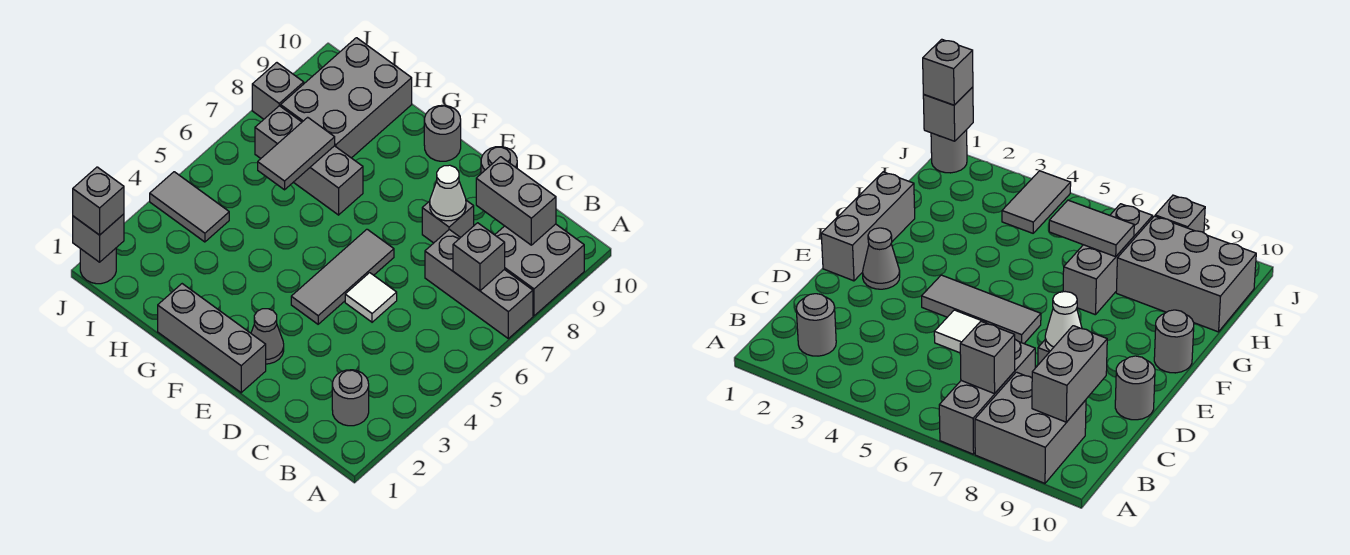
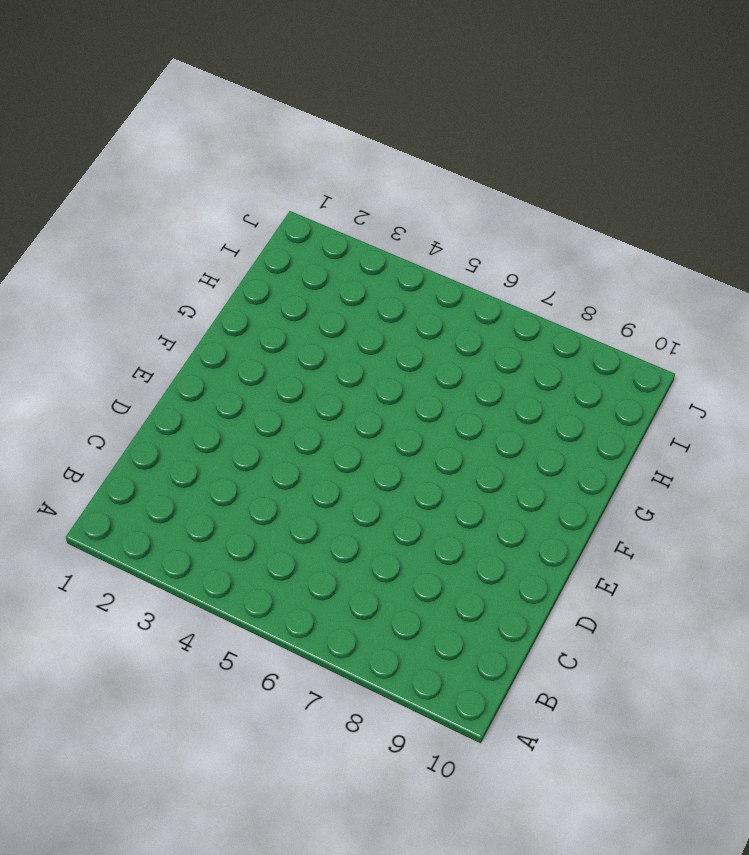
none -> grey 1x3 brick [425,229,533,339]
none -> grey 2x2 brick [495,224,584,316]
none -> grey 1x1 round brick [332,370,369,426]

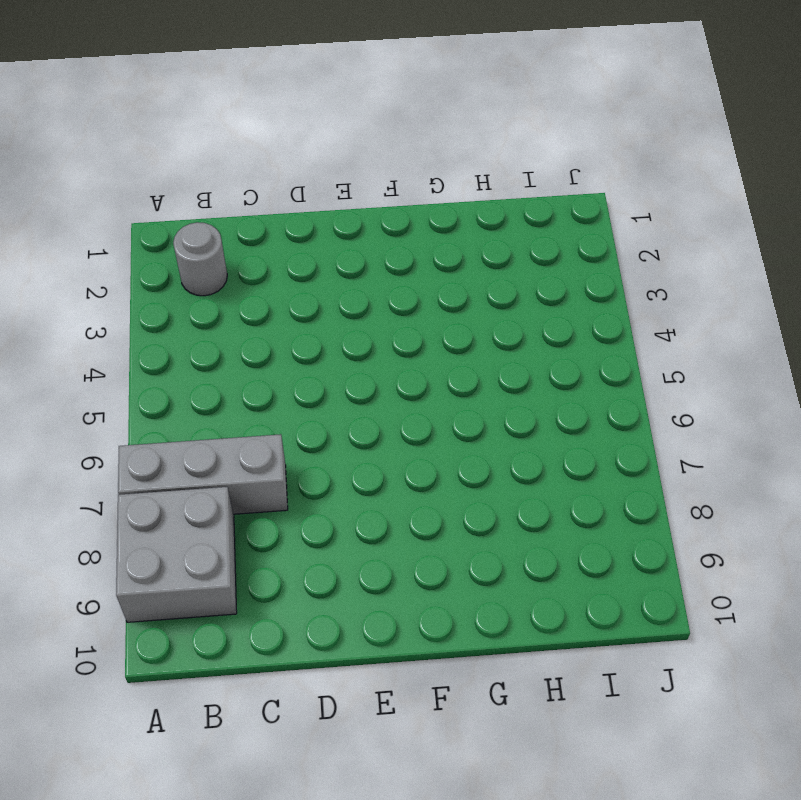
none -> white 1x1 tile [345,273,397,322]
none -> grey 1x1 brick [422,200,474,243]
none -> grey 1x1 round brick [481,147,517,173]

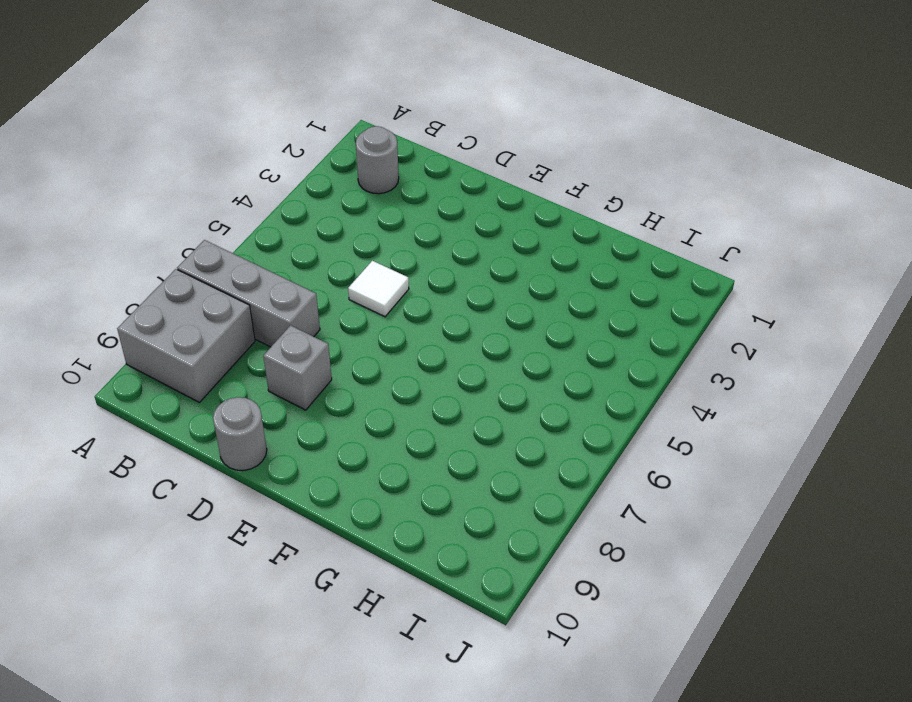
none -> grey 1x3 brick [158,284,266,393]
none -> grey 1x1 cone [251,309,284,364]
none -> grey 1x3 tile [291,229,394,324]

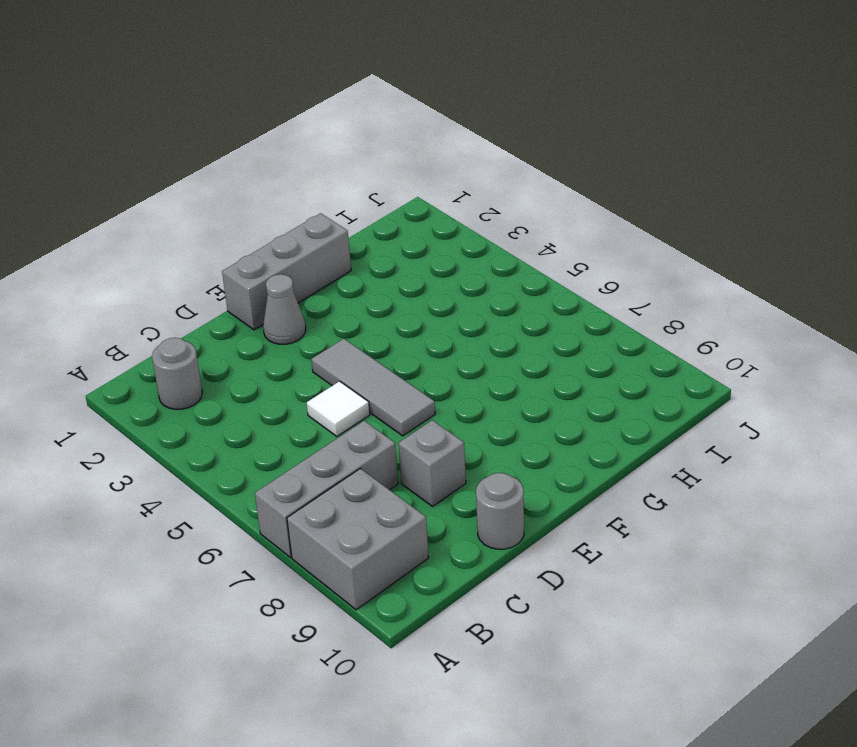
none -> grey 1x1 round brick [424,105,461,161]
none -> grey 1x3 brick [255,106,363,215]
none -> grey 2x3 brick [281,38,412,158]

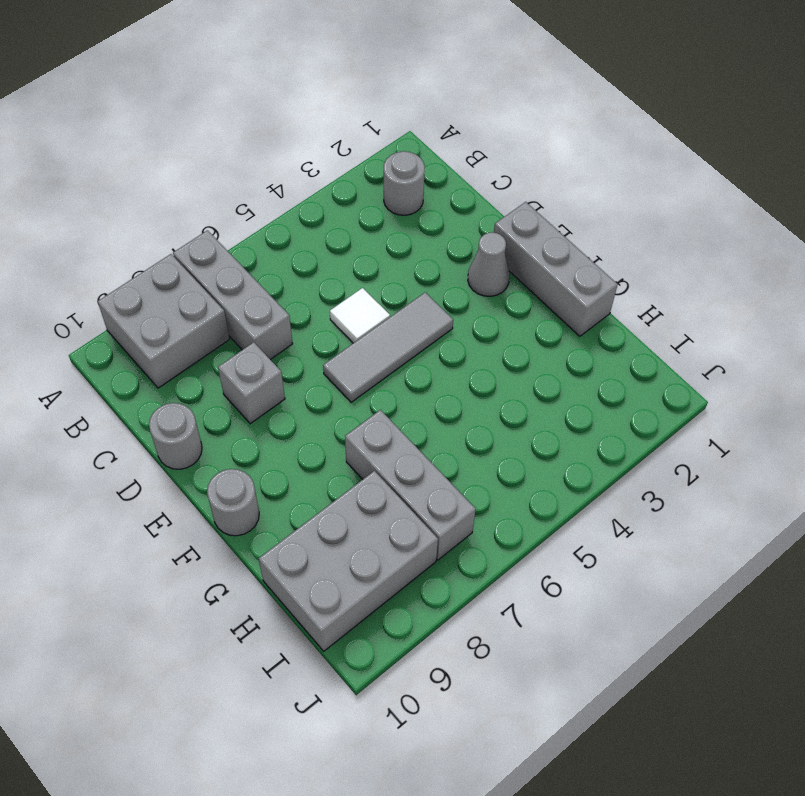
none -> grey 1x2 tile [150,172,229,242]
none -> grey 1x1 round brick [80,248,116,284]
none -> grey 1x1 brick [252,63,304,119]

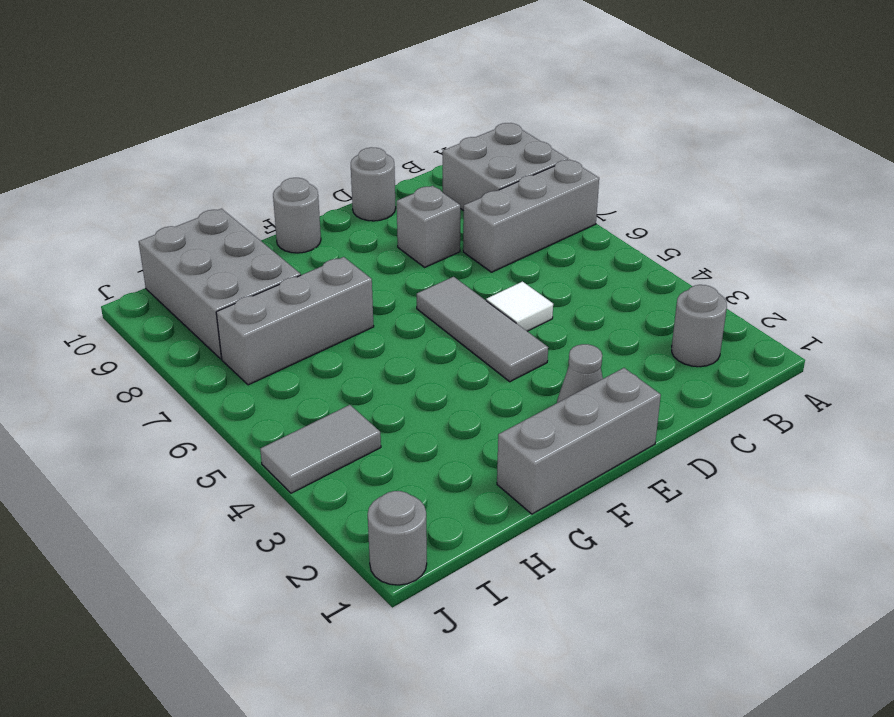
none -> grey 1x1 brick [252,63,304,119]
none -> grey 1x1 brick [453,223,505,291]
none -> grey 1x2 brick [476,157,556,245]

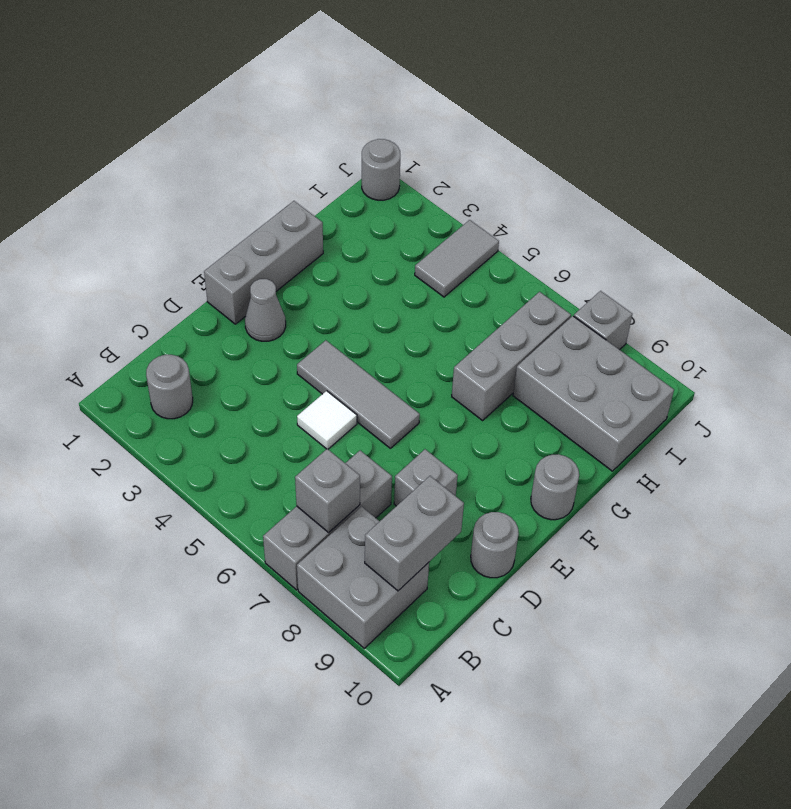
none -> white 1x1 cone [430,165,466,221]
none -> grey 1x2 tile [258,117,335,190]
none -> grey 1x1 brick [73,214,124,262]

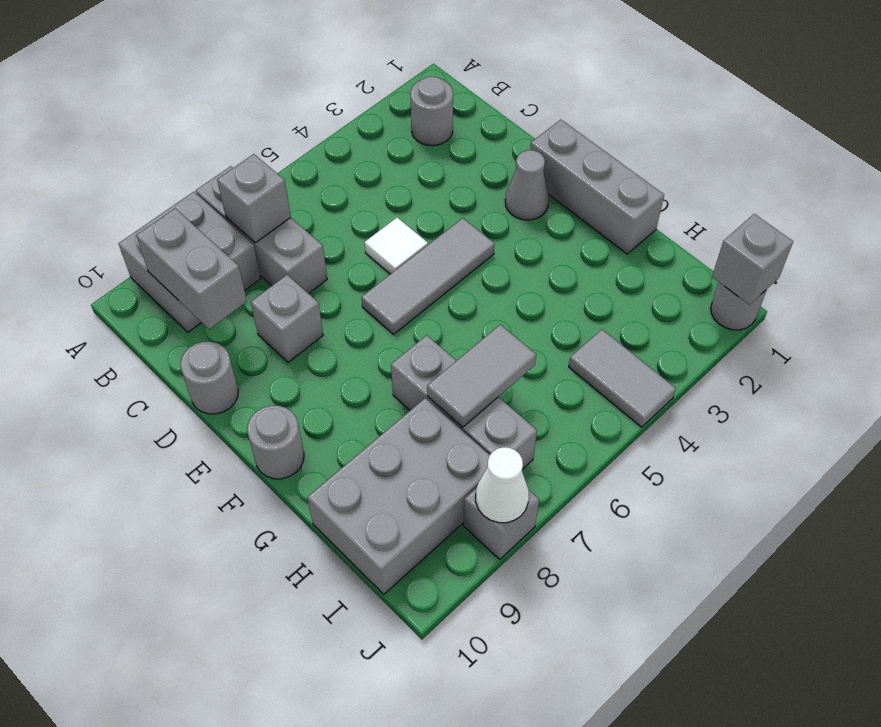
white 1x1 cone [476,447,529,523] -> white 1x1 cone moved to [430,165,466,221]
none -> grey 1x1 brick [73,167,124,235]

